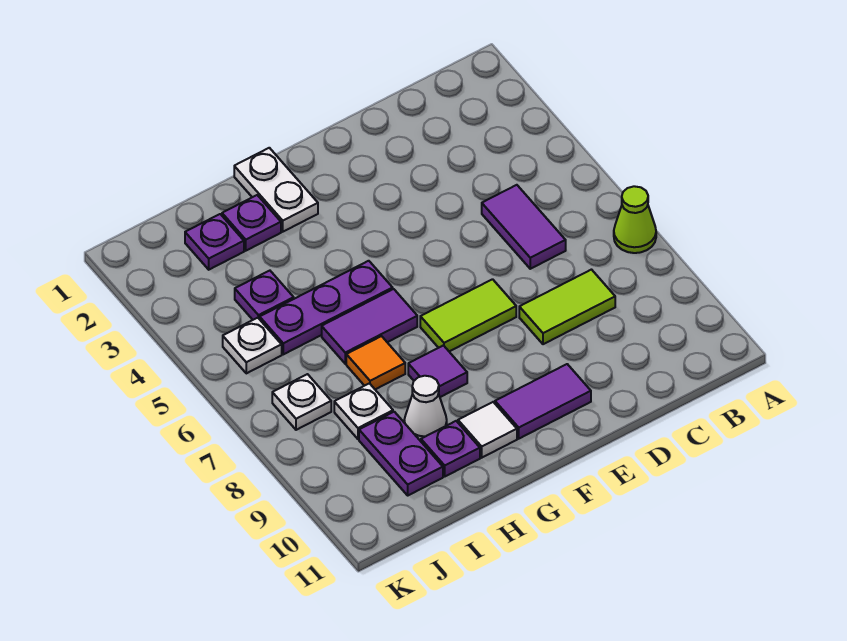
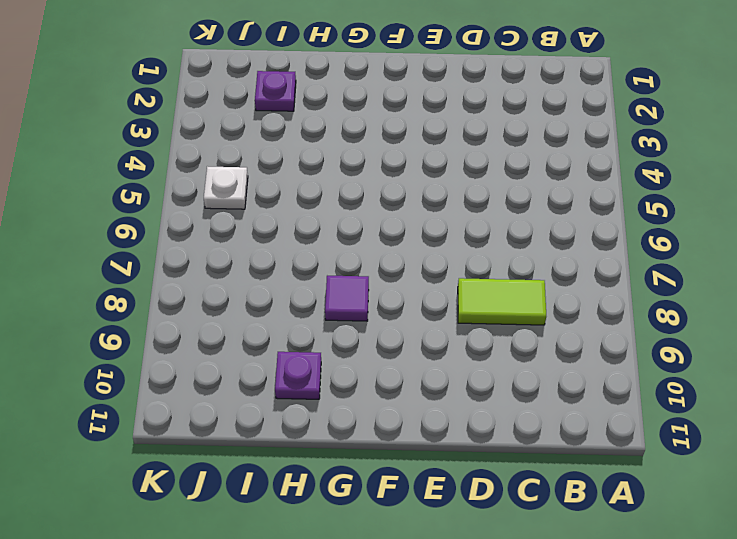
none -> lime 1x1 cone [614,186,656,253]
none -> purple 1x2 tile [482,185,566,269]
none -> lime 1x2 tile [420,279,516,351]

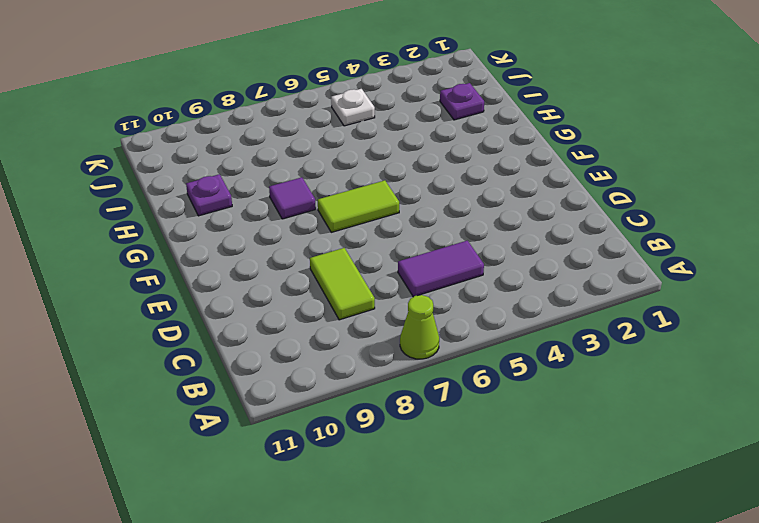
lime 1x2 tile [318,180,399,232] -> lime 1x2 tile turned to [420,279,516,351]
none -> purple 1x2 tile [495,364,591,439]
none -> white 1x2 plate [234,148,318,232]
none -> purple 1x3 plate [260,261,393,354]

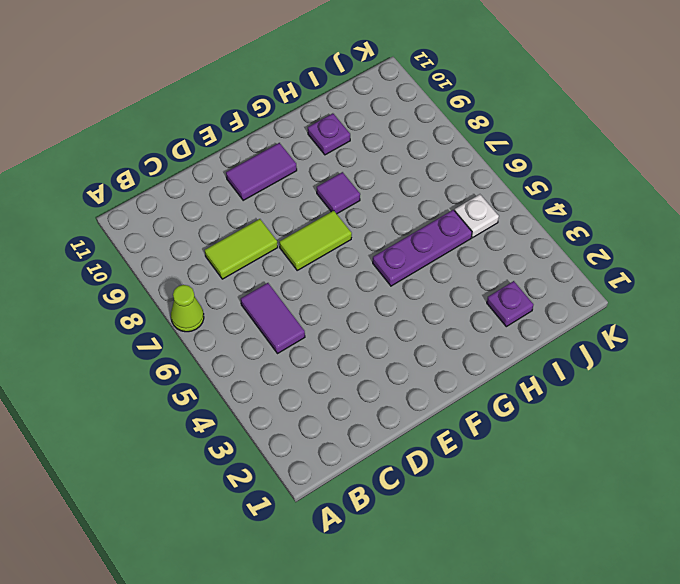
none -> white 1x2 plate [234,148,318,232]
none -> purple 1x2 tile [322,289,417,364]
none -> white 1x1 tile [458,402,517,458]

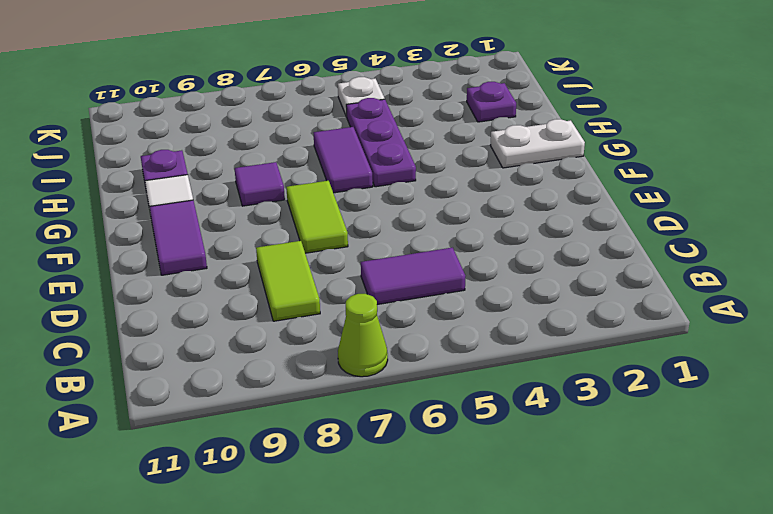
none -> purple 1x1 plate [222,195,281,251]
none -> orange 1x1 tile [346,336,405,389]
none -> white 1x1 cone [404,376,447,441]

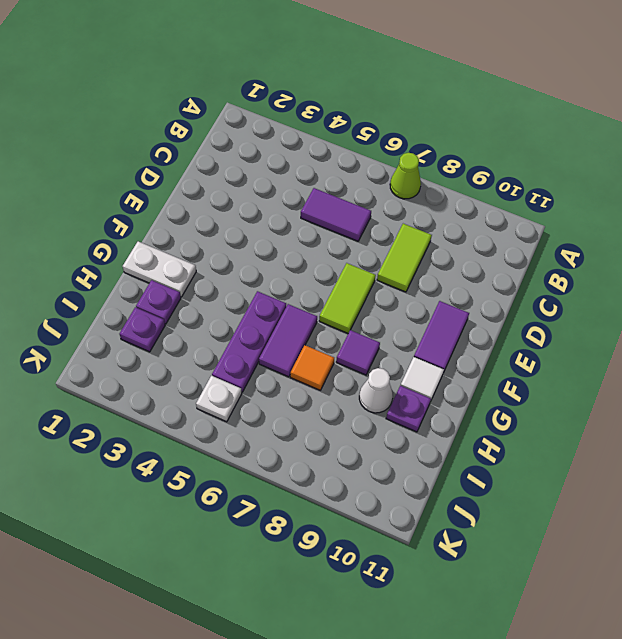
none -> purple 1x1 plate [235,271,294,320]
none -> white 1x1 plate [334,383,393,439]
none -> purple 1x2 plate [359,412,443,495]

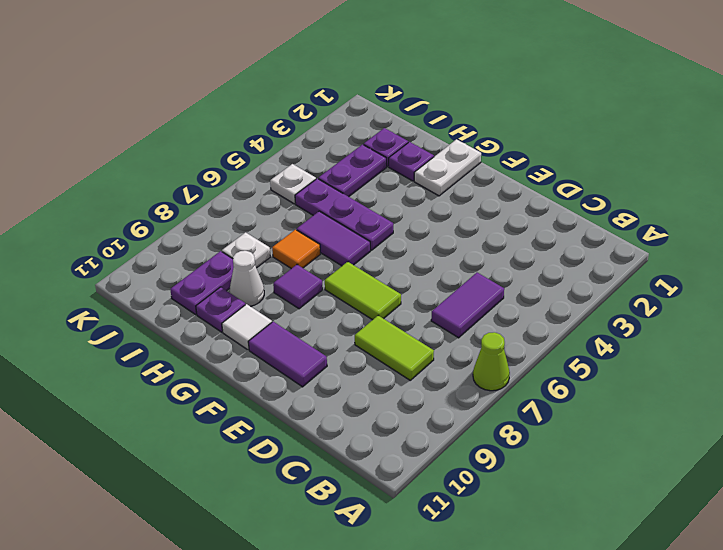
purple 1x2 plate [318,144,387,197] -> purple 1x1 plate [235,271,294,320]
none -> white 1x1 plate [272,374,331,430]

